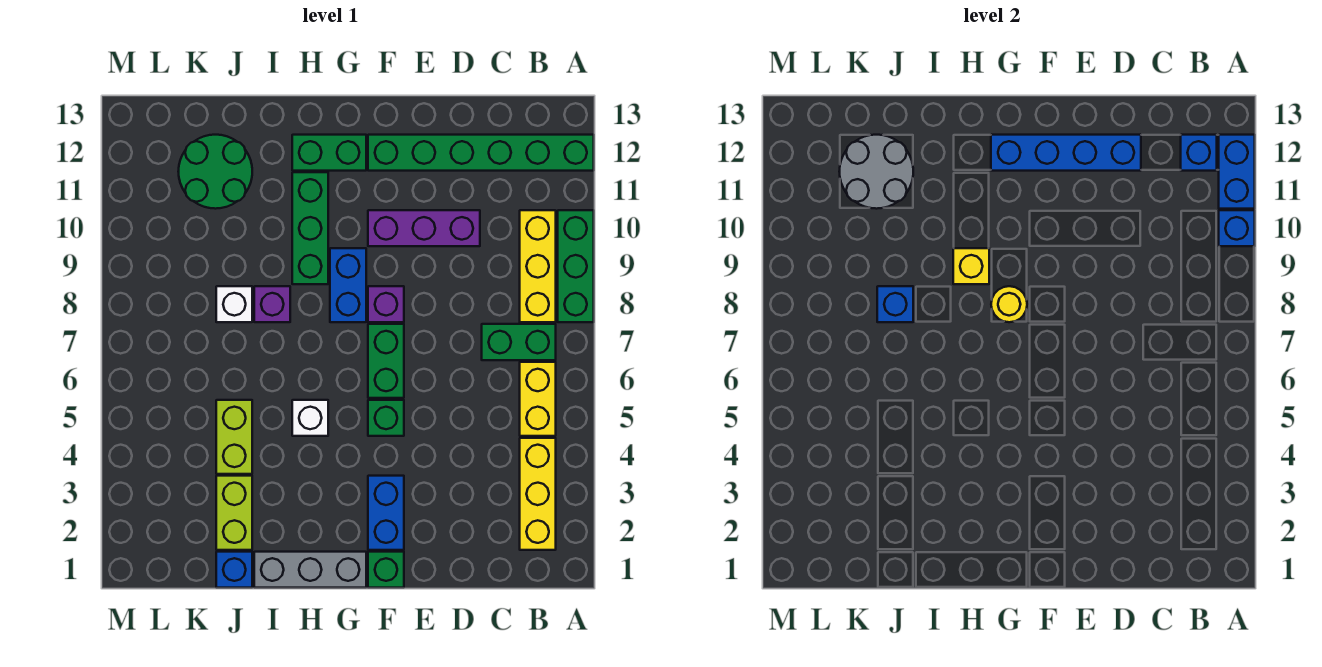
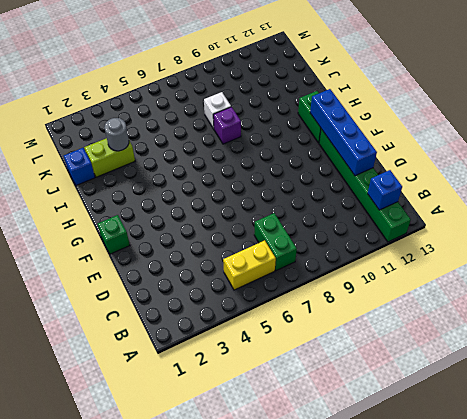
grey 1x1 round brick [104,118,129,151] -> none
none -> green 1x3 brick [558,210,594,322]
none -> yellow 1x3 brick [520,438,556,550]
none -> yellow 1x3 brick [520,210,556,322]
none -> purple 1x3 brick [368,210,480,246]

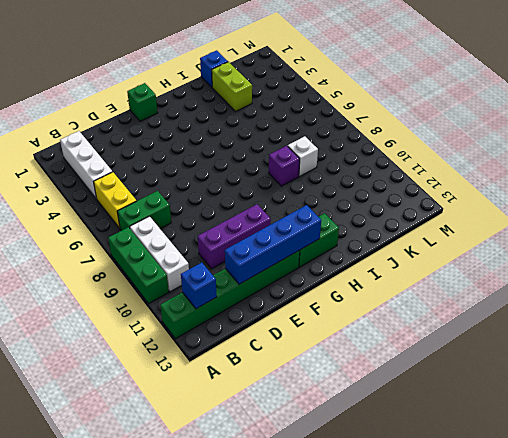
white 1x3 brick [60,131,113,199] -> yellow 1x3 brick [520,438,556,550]
white 1x3 brick [130,216,189,292] -> yellow 1x3 brick [520,210,556,322]
none -> blue 1x2 brick [368,476,404,550]
none -> green 1x1 brick [368,400,404,436]
none -> green 1x2 brick [368,324,404,398]
none -> purple 1x1 brick [368,286,404,322]

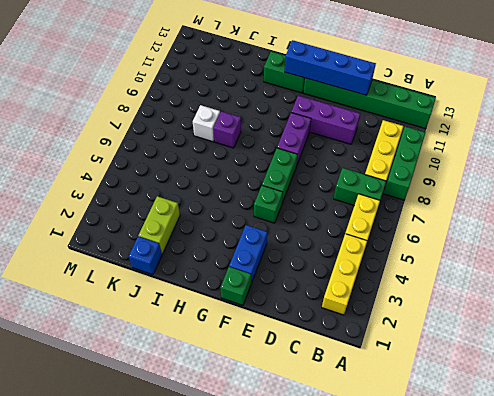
purple 1x2 brick [277,113,311,166] -> purple 1x1 brick [368,286,404,322]
none -> grey 1x3 brick [254,552,366,588]
none -> blue 1x2 brick [330,248,366,322]
none -> white 1x1 brick [292,400,328,436]
none -> green 1x3 brick [292,172,328,284]

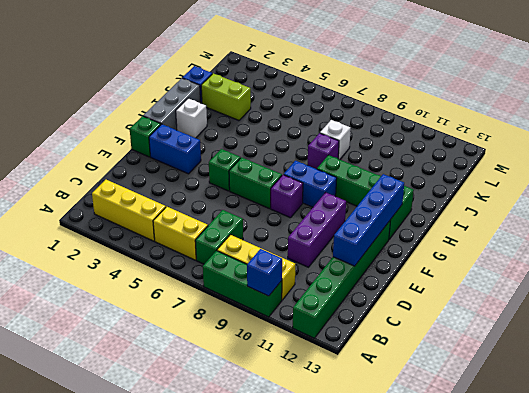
white 1x1 brick [176,98,207,138] -> white 1x1 brick moved to [292,400,328,436]
none -> lime 1x2 brick [216,400,252,474]
none -> green 2x2 round brick [178,135,252,209]
none -> blue 1x2 brick [1219,135,1255,209]
none -> blue 1x1 brick [1181,135,1217,171]

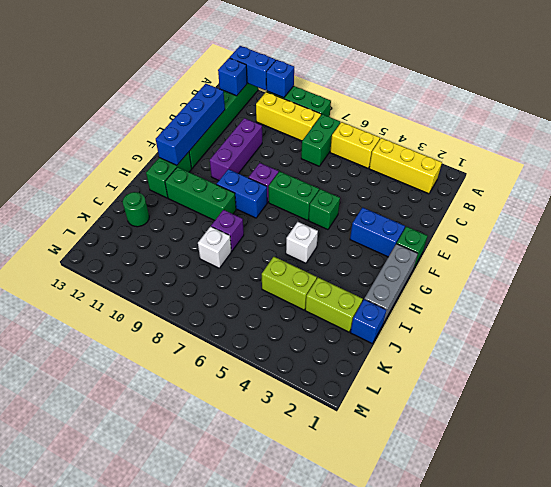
green 1x1 round brick [123,192,149,227] -> green 2x2 round brick [178,135,252,209]
none -> yellow 1x1 round brick [991,286,1027,322]
none -> yellow 1x1 brick [953,248,989,284]
none -> blue 1x1 brick [877,286,913,322]
none -> grey 2x2 round brick [839,135,913,209]

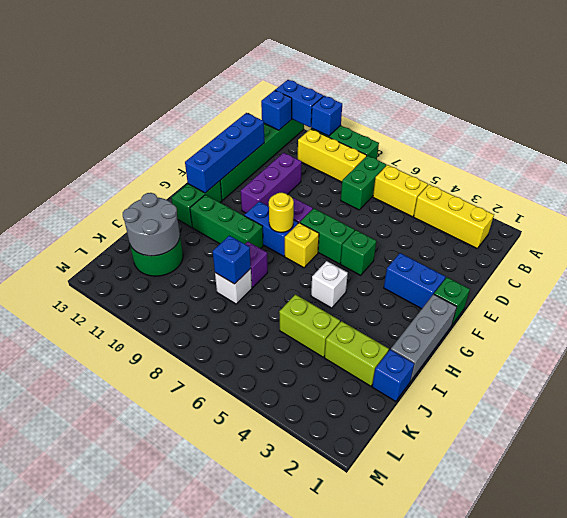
yellow 1x1 brick [285,223,319,268] -> yellow 1x1 brick moved to [953,248,989,284]

